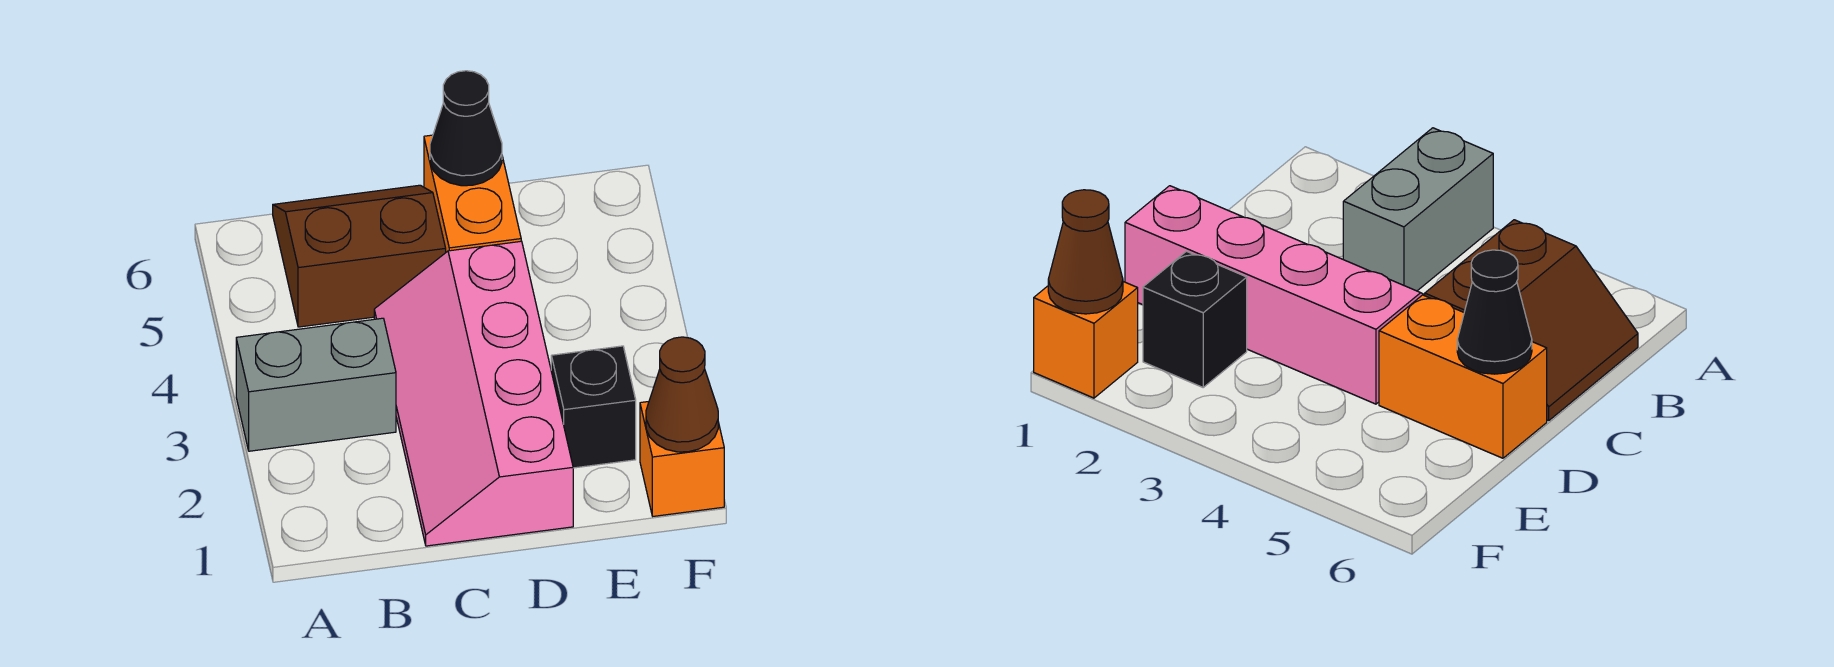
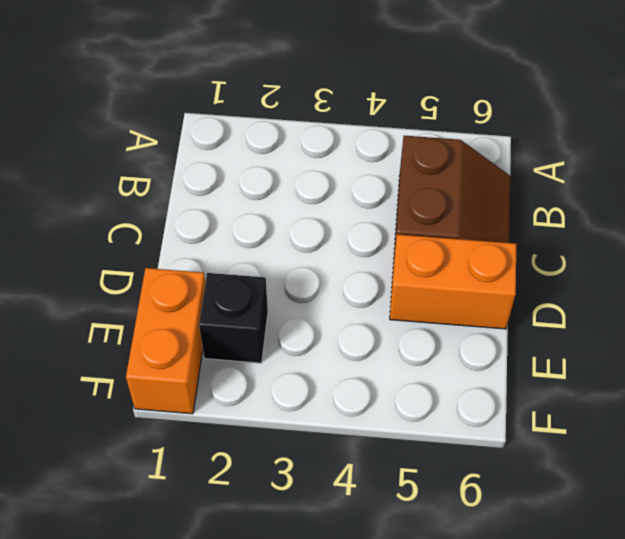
orange 1x2 brick [126,268,205,414] -> orange 1x1 brick [640,402,724,516]
none -> grey 1x2 brick [236,318,396,451]
none -> pink 2x4 slope [374,241,573,546]

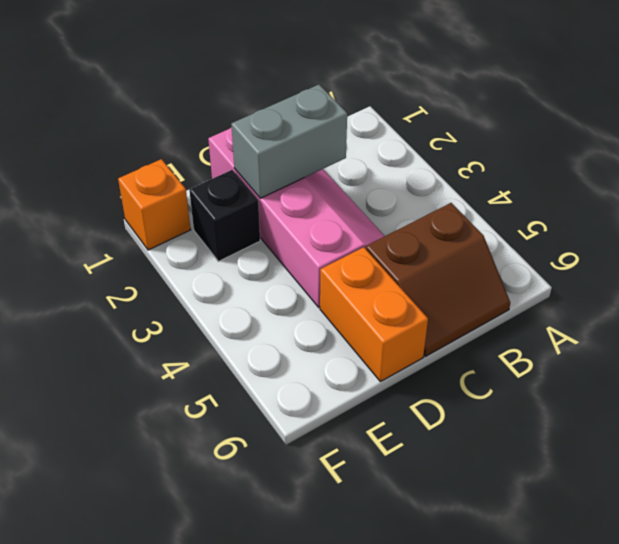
grey 1x2 brick [231,85,347,198] -> grey 1x2 brick moved to [236,318,396,451]
none -> black 1x1 cone [430,71,502,186]
none -> brown 1x1 cone [646,337,718,452]

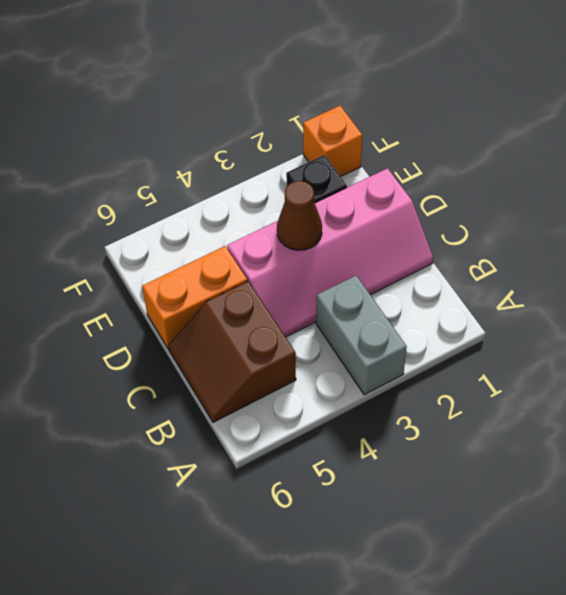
brown 1x1 cone [277,181,322,250] -> brown 1x1 cone moved to [646,337,718,452]
none -> black 1x1 cone [430,71,502,186]

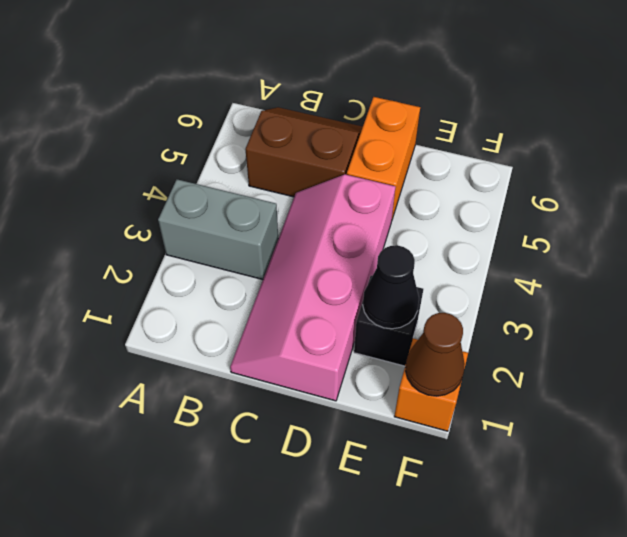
black 1x1 cone [363,245,419,329] -> black 1x1 cone moved to [430,71,502,186]

